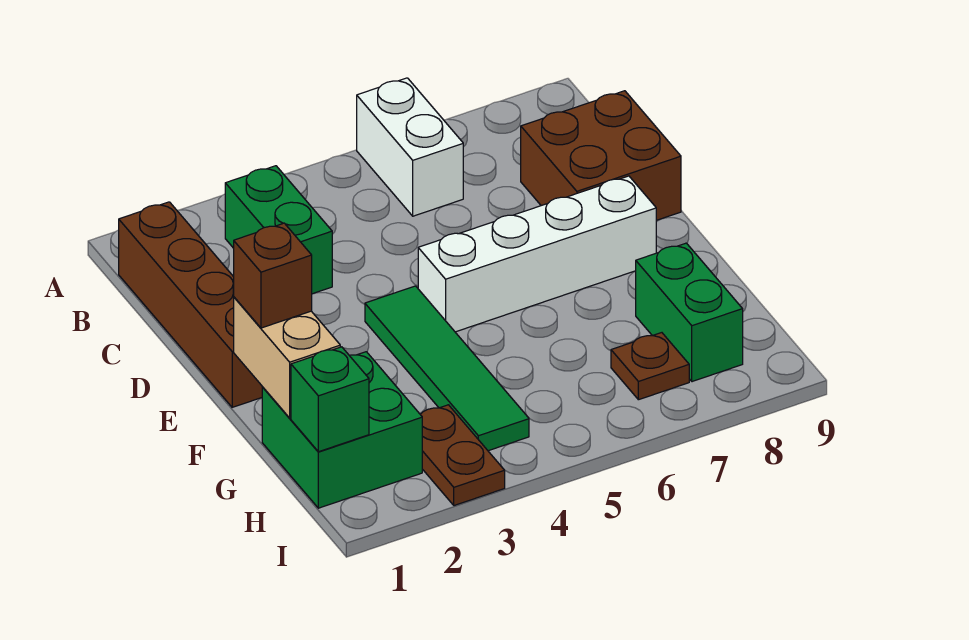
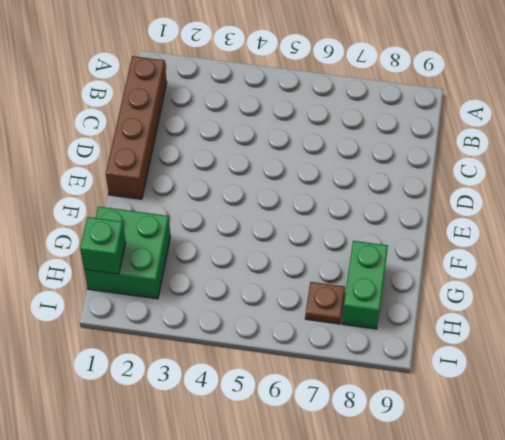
none -> white 1x2 brick [357,78,463,216]
none -> green 1x2 brick [225,166,332,294]
none -> brown 2x2 brick [521,91,681,220]

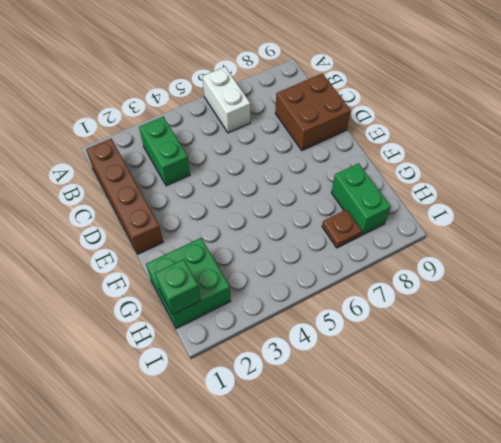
none -> green 1x4 tile [365,286,529,451]
none -> white 1x4 brick [418,176,656,332]
none -> brown 1x2 plate [420,405,505,506]

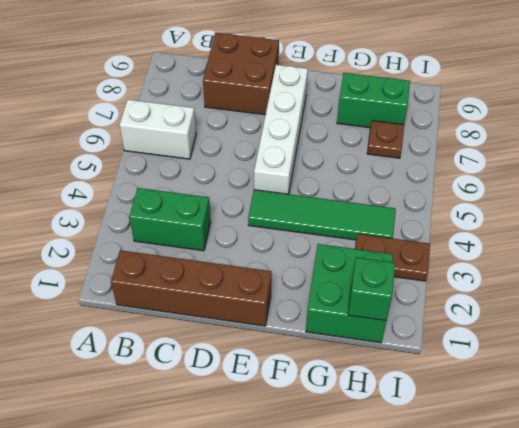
none -> tan 1x2 brick [234,297,340,418]
none -> brown 1x1 brick [234,223,312,328]

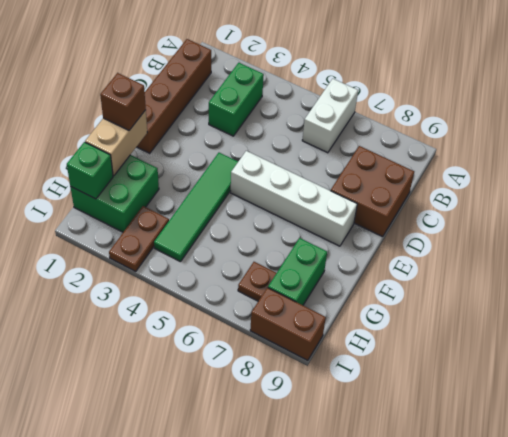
brown 1x2 brick [250,288,326,361] -> none

